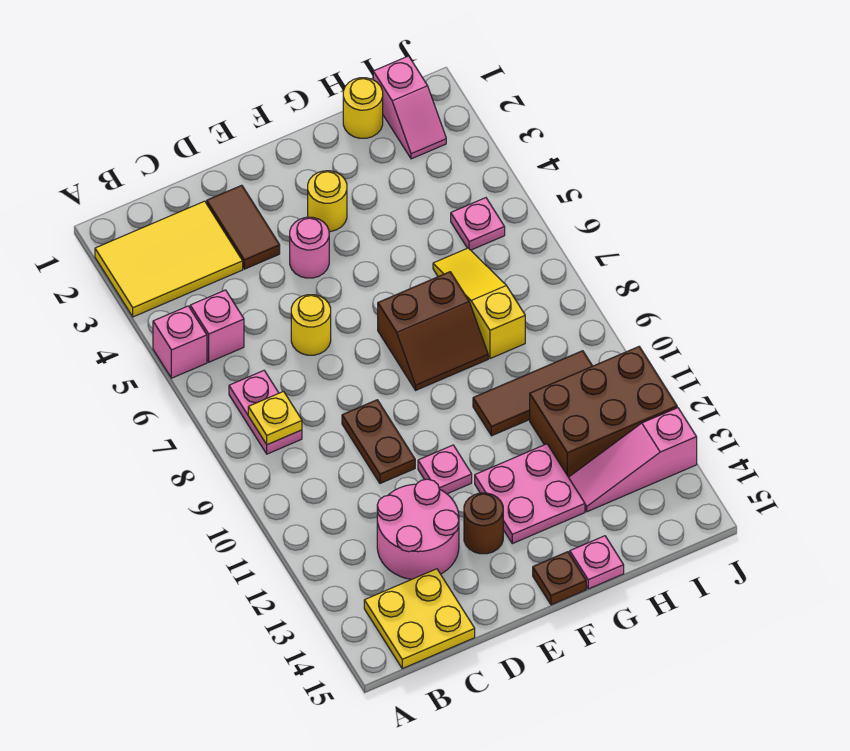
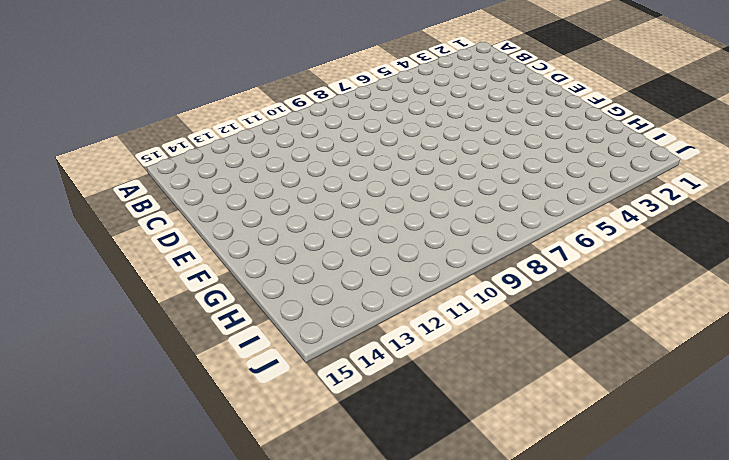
none -> yellow 2x3 tile [95,201,243,317]
none -> pink 1x1 brick [153,306,207,378]
none -> pink 1x1 brick [190,290,244,362]

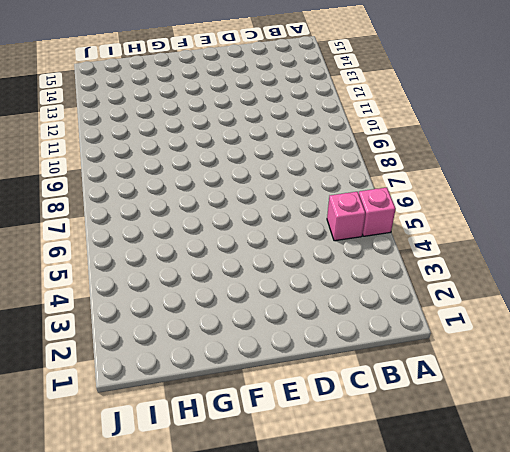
none -> yellow 2x3 tile [95,201,243,317]
none -> pink 1x2 plate [229,371,302,454]
none -> yellow 2x2 plate [364,569,475,668]

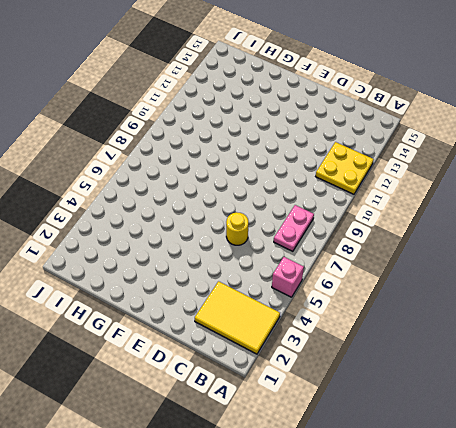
yellow 2x2 plate [316,142,374,194] -> yellow 2x2 plate moved to [364,569,475,668]
none -> pink 1x1 brick [190,290,244,362]
none -> pink 2x2 round brick [377,479,459,579]
none -> brown 1x2 tile [207,185,280,269]

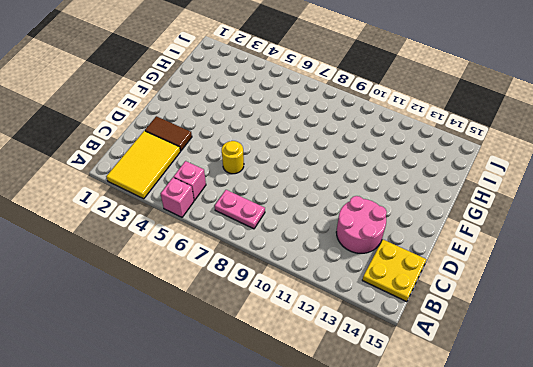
none -> brown 1x2 plate [342,400,415,483]
none -> pink 1x1 round brick [290,217,329,278]
none -> pink 1x1 plate [418,445,472,494]

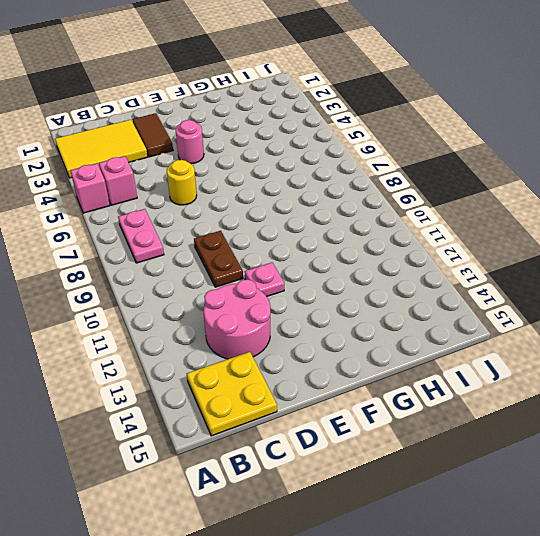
none -> brown 1x1 round brick [464,493,503,554]
none -> yellow 1x1 round brick [308,171,347,232]
none -> brown 2x2 slope [378,272,488,390]

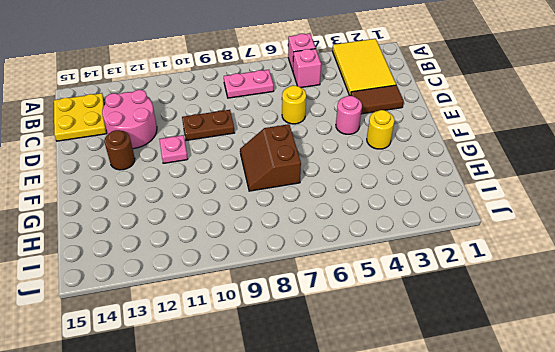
none -> pink 2x2 plate [475,444,585,544]
none -> brown 1x1 plate [533,552,586,605]
none -> brown 1x3 tile [473,351,592,436]

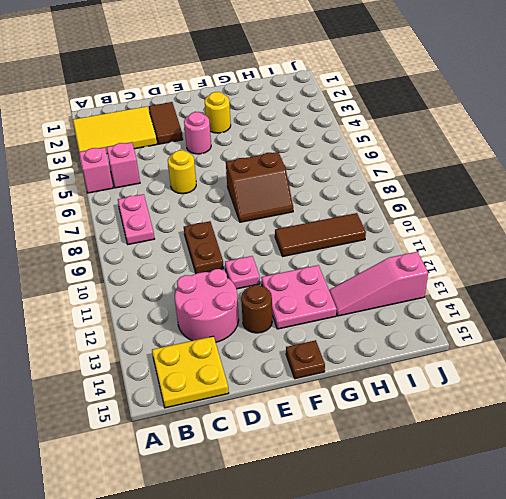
none -> pink 1x1 plate [570,536,624,589]
none -> yellow 1x1 round brick [343,78,383,138]
none -> yellow 1x3 slope [433,248,525,359]

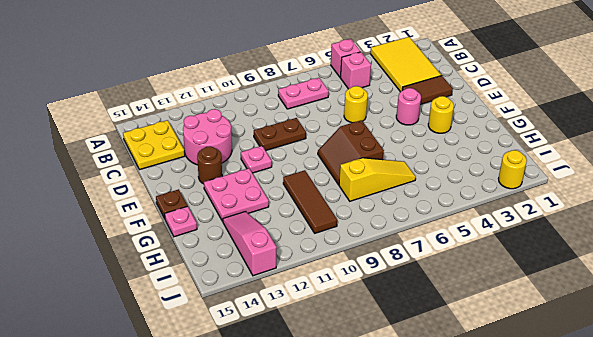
yellow 1x1 round brick [498,150,527,189] -> yellow 1x1 round brick moved to [343,78,383,138]
none -> brown 2x3 brick [530,347,677,477]
none -> pink 1x2 slope [373,56,446,159]
none -> pink 1x1 plate [451,198,505,250]

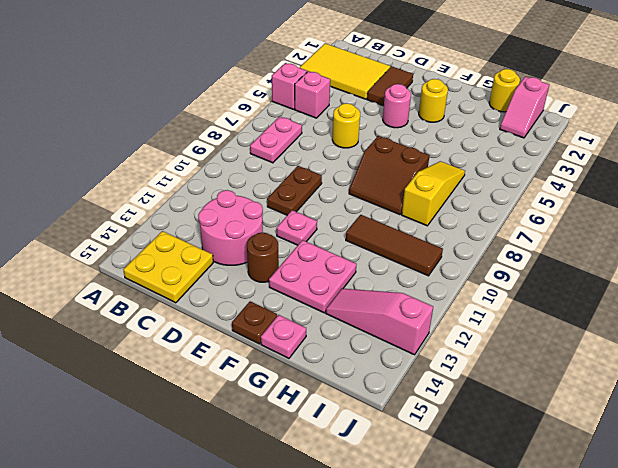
none -> brown 2x3 brick [530,347,677,477]
none -> pink 1x1 plate [451,198,505,250]
none -> yellow 1x1 plate [248,391,302,445]

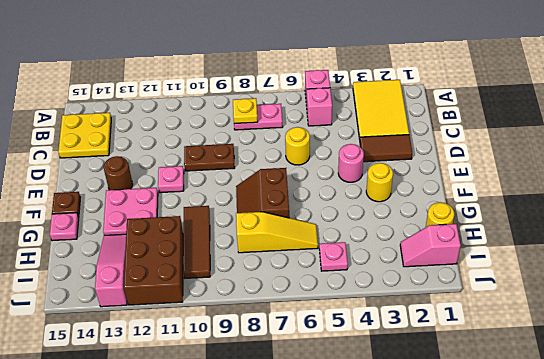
none -> pink 2x2 round brick [377,479,459,579]

